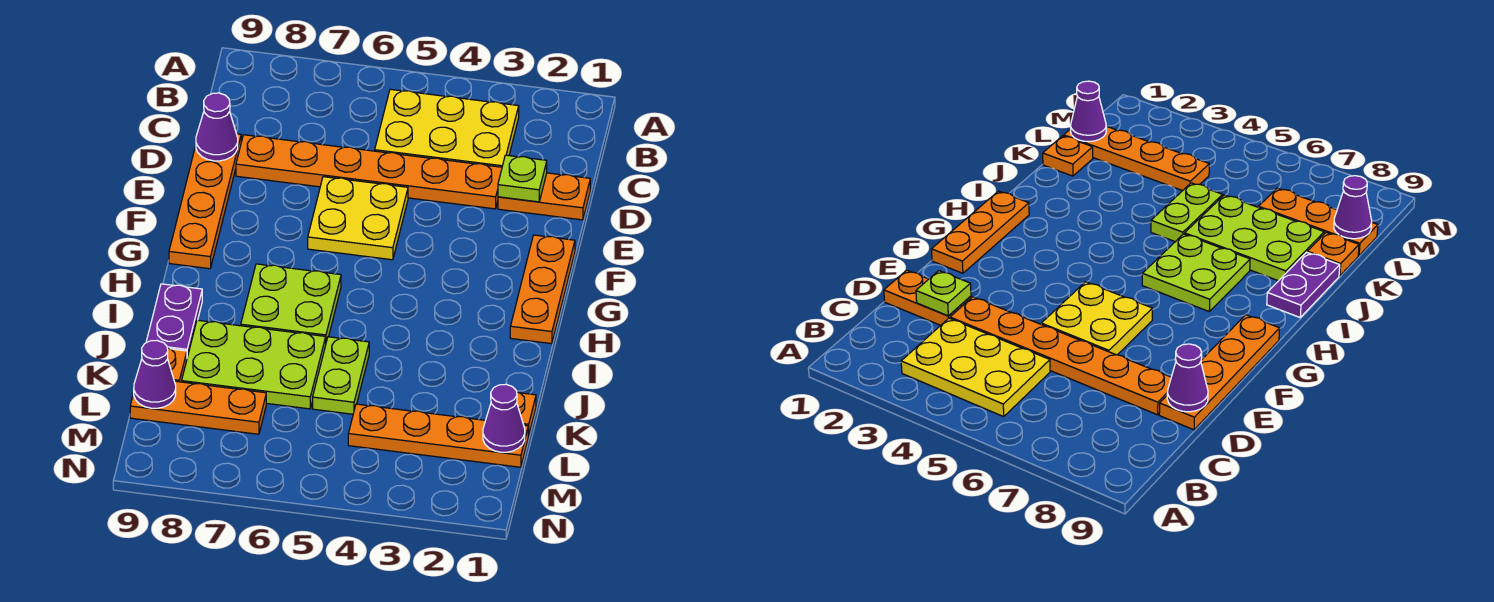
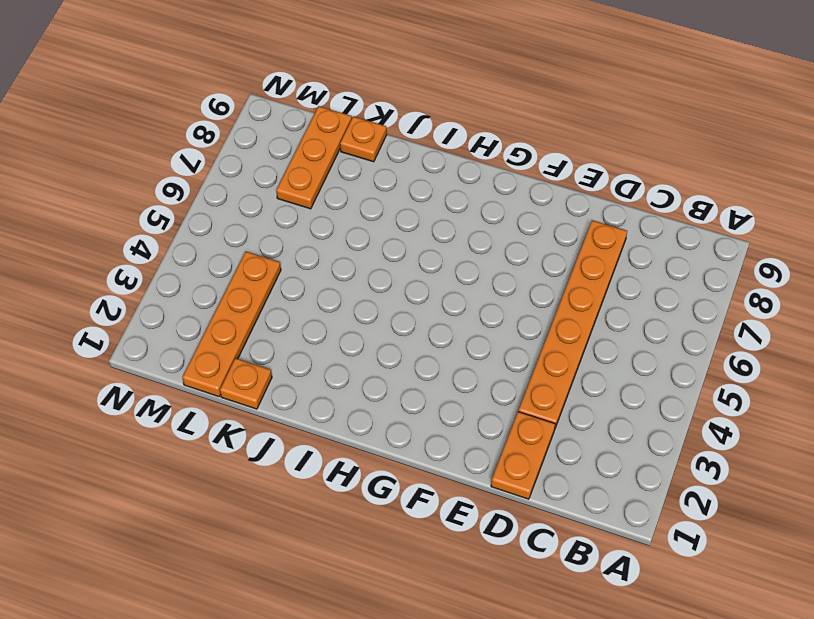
none -> yellow 2x3 plate [375,89,519,167]
none -> orange 1x4 plate [169,134,241,269]
none -> yellow 2x2 plate [308,177,408,260]

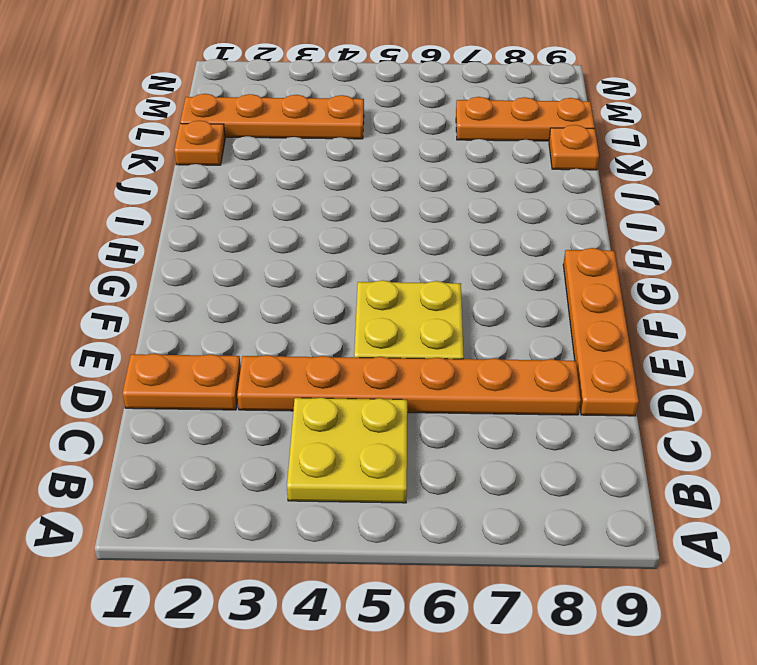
yellow 2x2 plate [287,398,407,503] -> yellow 2x3 plate [375,89,519,167]
none -> orange 1x3 plate [510,235,575,344]
none -> lime 2x2 plate [241,264,341,342]
none -> purple 1x2 plate [146,284,202,357]

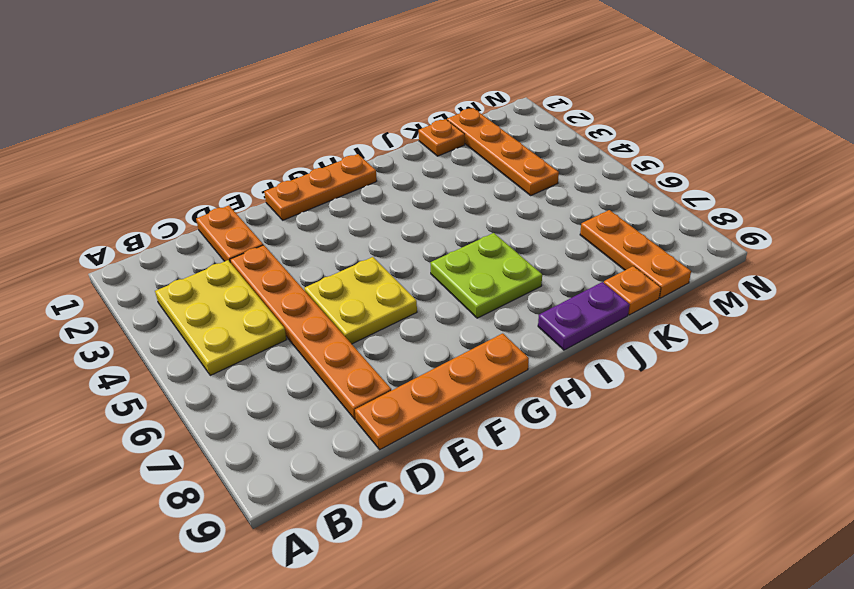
none -> lime 1x2 plate [313,337,369,414]
none -> lime 2x3 plate [182,320,326,409]
none -> lime 1x1 plate [498,155,547,202]

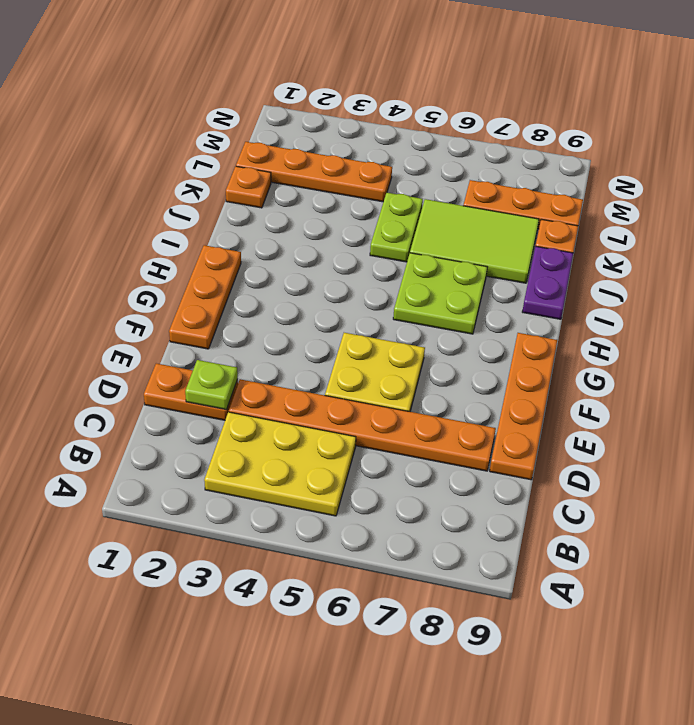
lime 2x3 tile [410,199,539,283] -> lime 2x3 plate [182,320,326,409]
none -> purple 1x1 cone [196,93,238,161]
none -> purple 1x1 cone [483,384,525,452]
none -> purple 1x1 cone [134,340,176,408]

